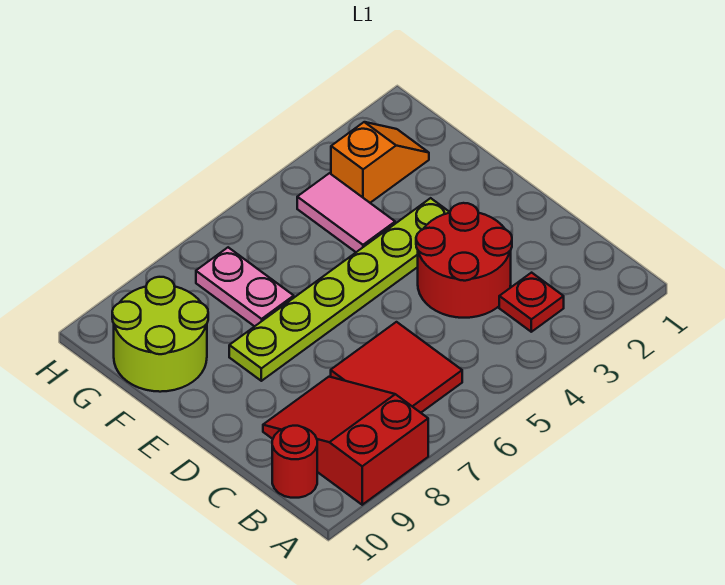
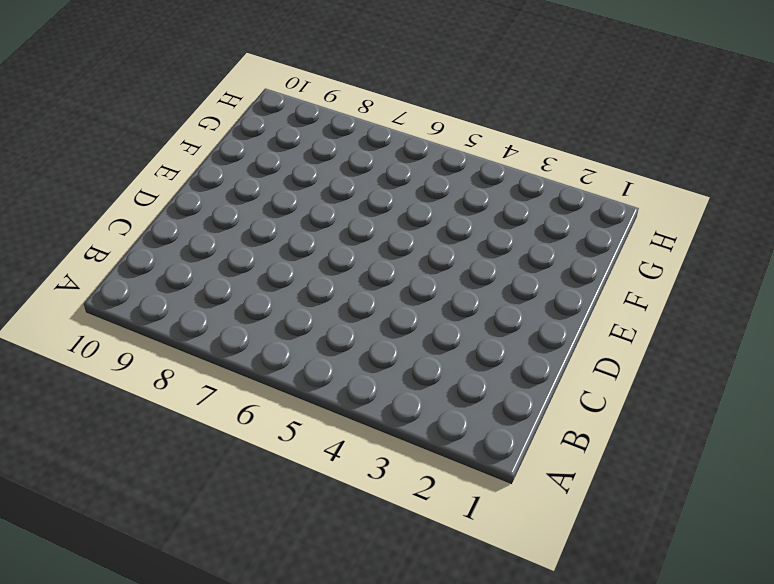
none -> red 2x3 slope [263,377,428,505]
none -> red 1x1 plate [499,273,564,332]

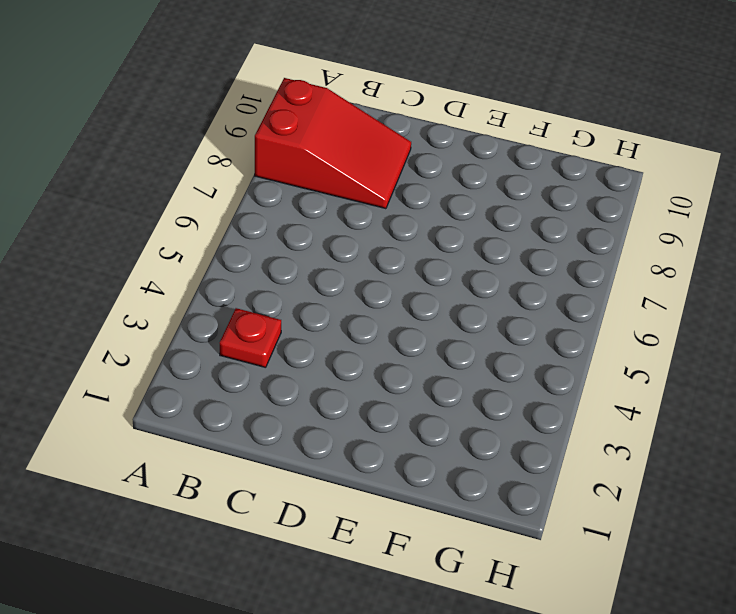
none -> red 2x2 tile [331,322,462,413]
none -> red 1x1 round brick [272,426,317,498]

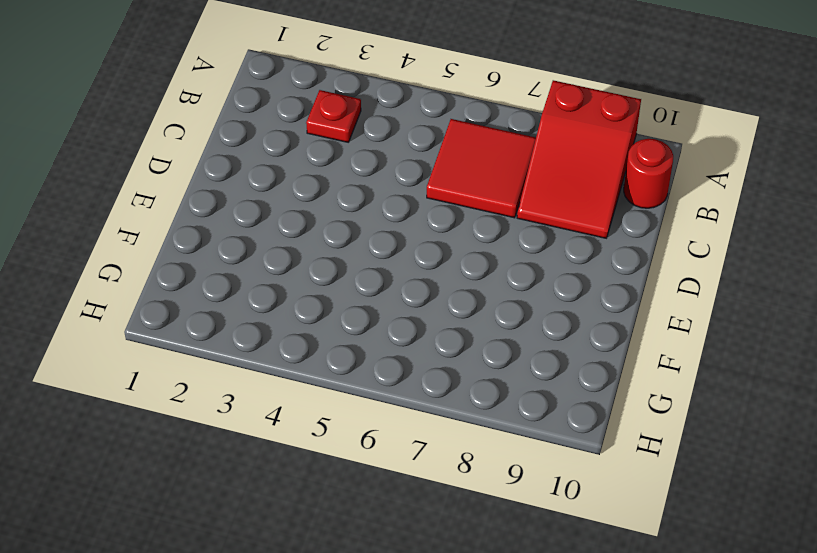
none -> red 2x2 round brick [416,203,512,318]
none -> lime 1x6 plate [229,198,450,381]

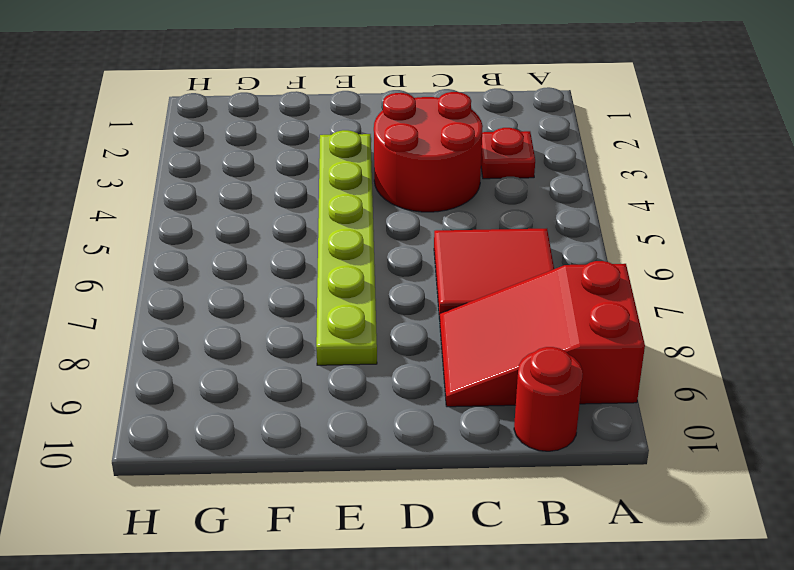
none -> pink 1x2 tile [297,173,395,252]
none -> pink 1x2 plate [196,247,294,326]

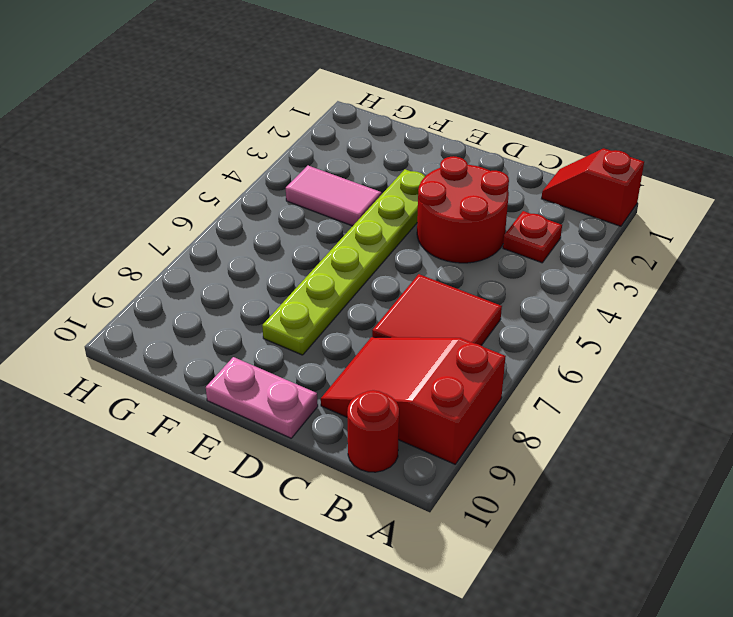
red 1x2 slope [542,148,644,226] -> none
pink 1x2 plate [206,357,318,438] -> pink 1x2 plate moved to [196,247,294,326]
none -> lime 2x2 round brick [112,277,208,392]
none -> orange 1x2 slope [331,122,429,203]

